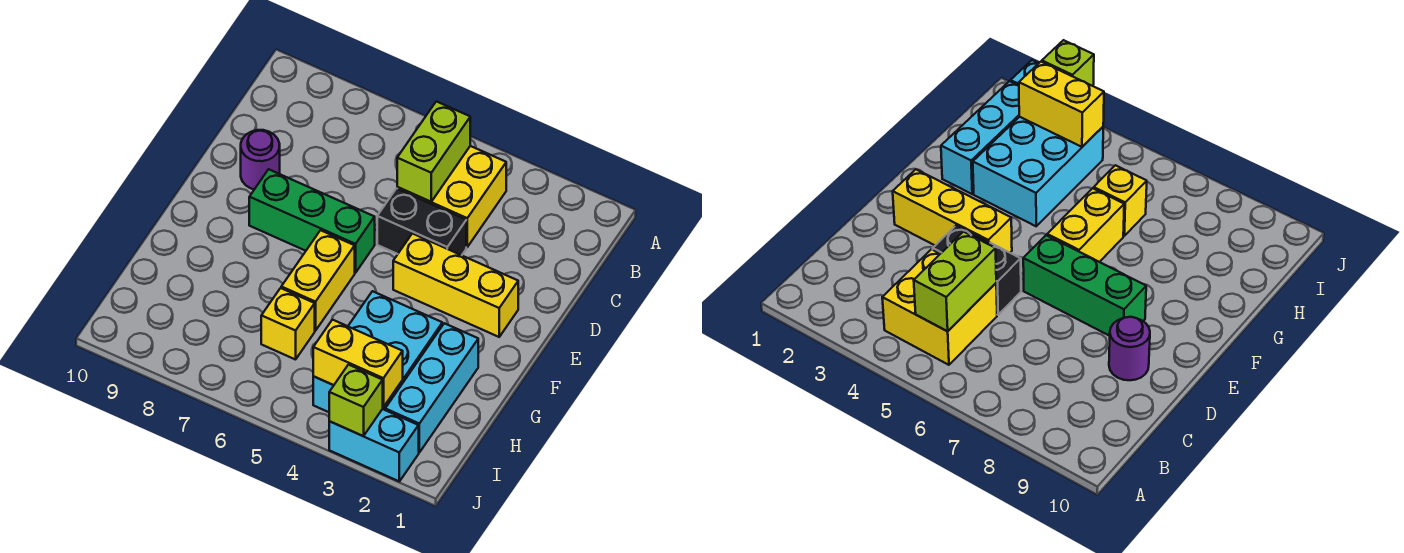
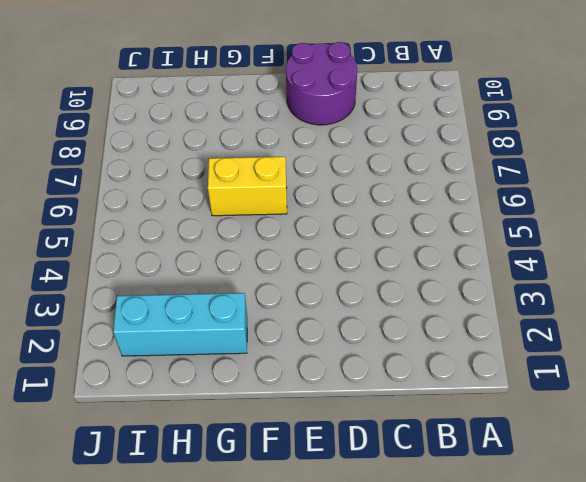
purple 2x2 round brick [286,42,357,125] -> purple 1x1 round brick [241,130,280,189]
none -> yellow 2x2 brick [397,146,506,247]
none -> black 1x2 brick [377,189,466,255]
none -> yellow 1x3 brick [393,233,518,337]

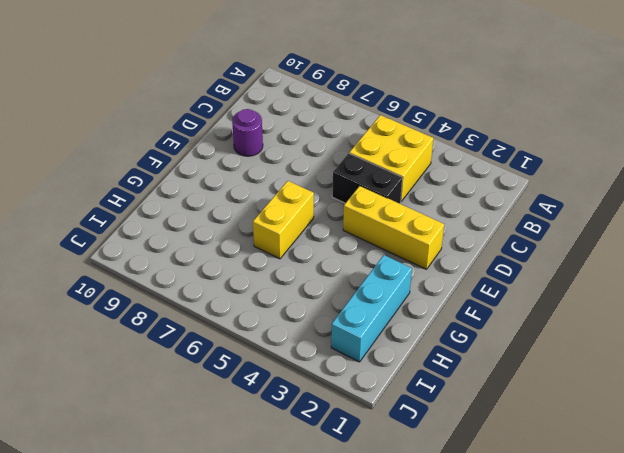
none -> green 1x3 brick [249,169,375,273]
none -> cyan 2x3 brick [313,291,442,412]
none -> yellow 1x1 brick [261,288,315,360]

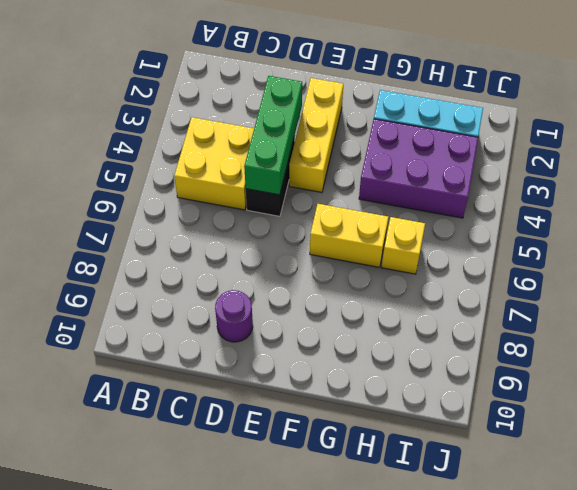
green 1x3 brick [244,76,302,195] -> green 1x3 brick moved to [249,169,375,273]
purple 2x3 brick [359,119,478,218] -> cyan 2x3 brick [313,291,442,412]
none -> cyan 1x2 brick [329,409,419,481]
none -> lime 1x2 brick [397,101,470,202]
none -> yellow 1x2 brick [313,320,403,407]

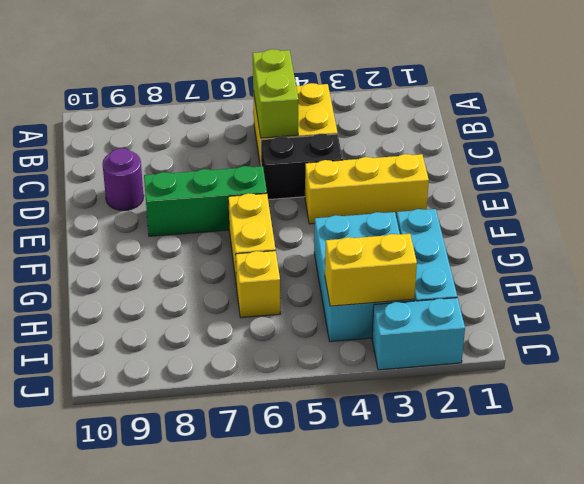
none -> lime 1x1 brick [329,365,383,436]

